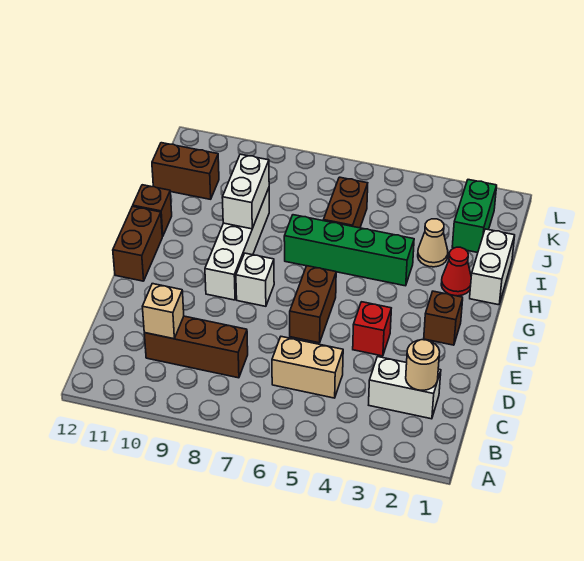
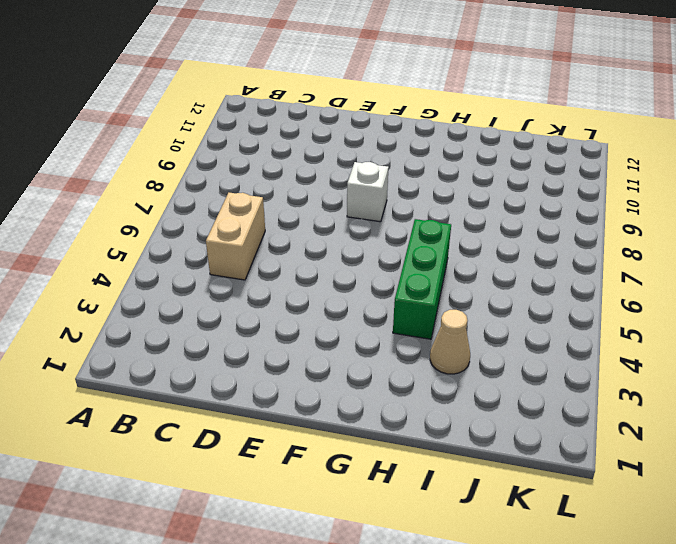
green 1x3 brick [393,219,451,339] -> green 1x4 brick [284,215,414,286]
none -> white 1x2 brick [369,357,441,419]
none -> brown 1x3 brick [144,316,248,378]
none -> red 1x1 brick [353,302,391,356]

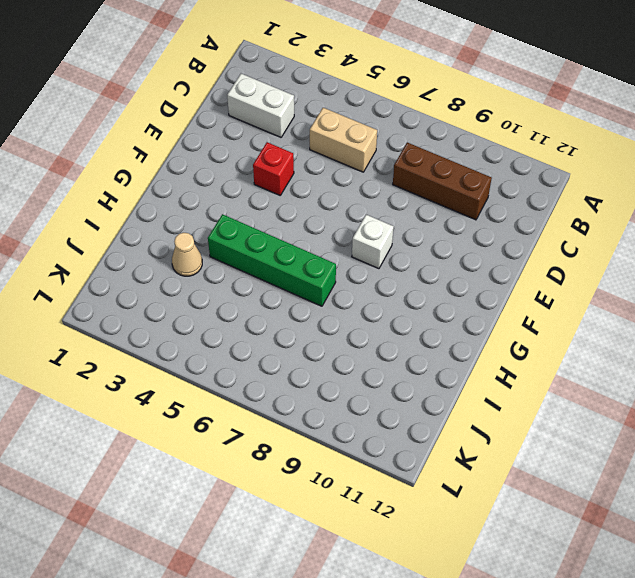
none -> brown 1x2 brick [290,266,336,343]
none -> brown 1x1 brick [424,291,463,345]
none -> white 1x4 brick [205,188,269,300]

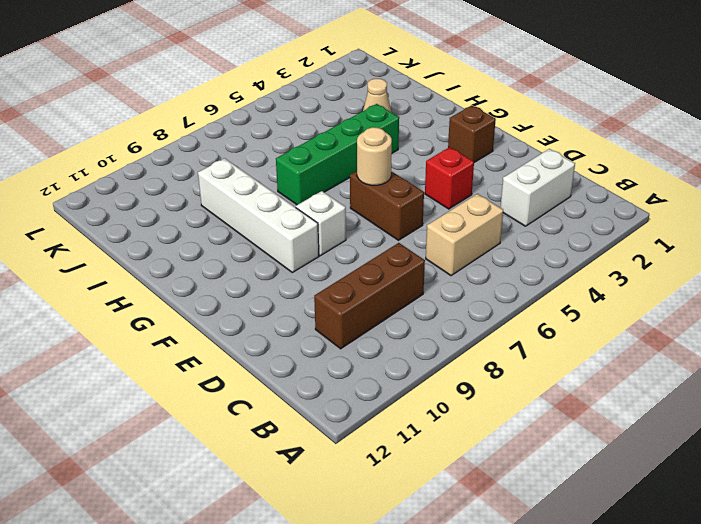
tan 1x1 round brick [357,127,392,185] -> tan 1x1 round brick moved to [406,340,440,390]
none -> brown 1x2 brick [113,206,163,281]
none -> white 1x2 brick [470,229,515,305]
none -> red 1x1 cone [441,247,471,296]

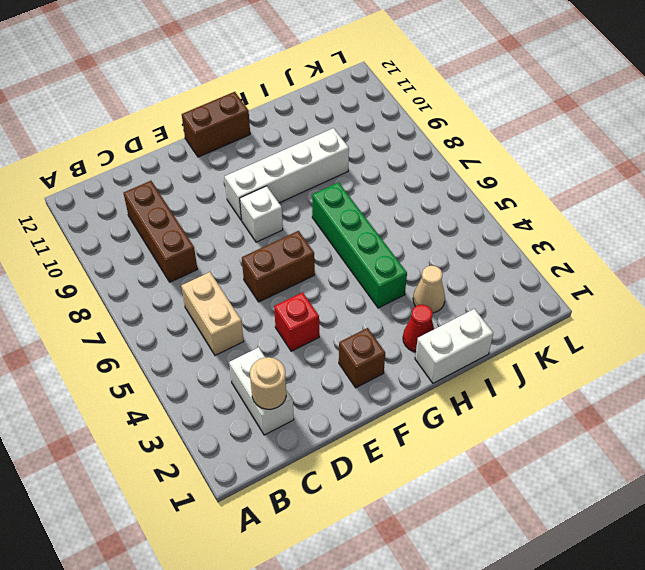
none -> brown 1x1 brick [133,185,172,236]
none -> brown 1x2 brick [323,177,368,228]
none -> green 1x2 brick [452,180,497,253]

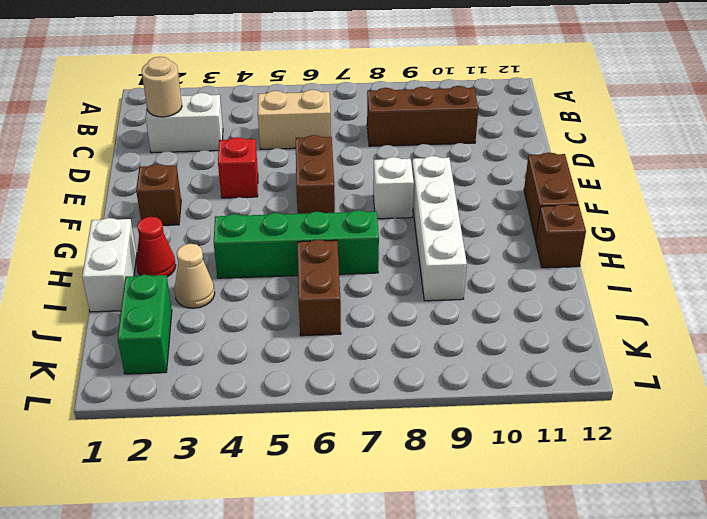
none -> brown 1x2 brick [152,143,219,199]
none -> tan 1x1 brick [142,284,184,339]
none -> white 1x2 brick [222,154,269,229]

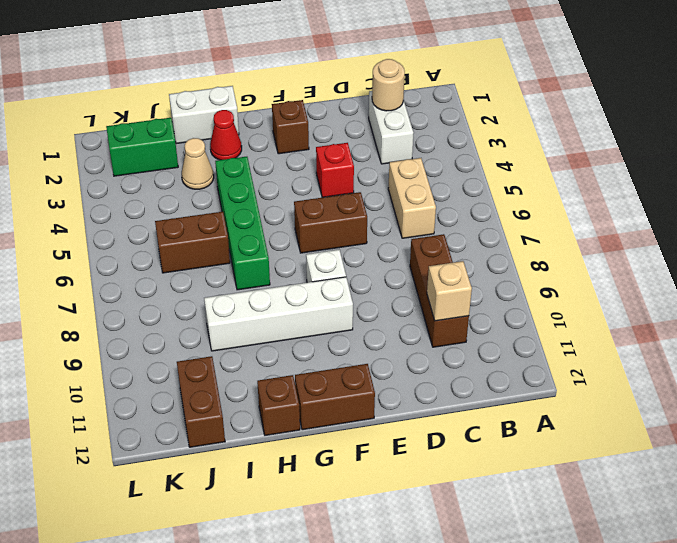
none -> white 1x2 brick [222,154,269,229]

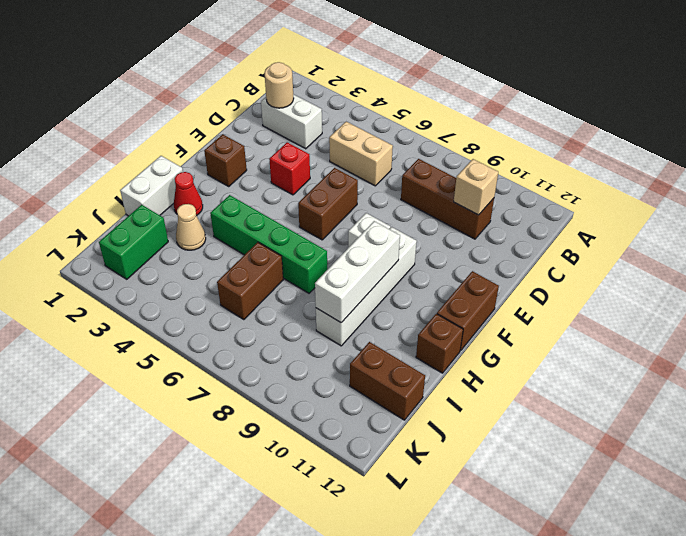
white 1x3 brick [315,221,400,323] -> white 1x2 brick [222,154,269,229]

